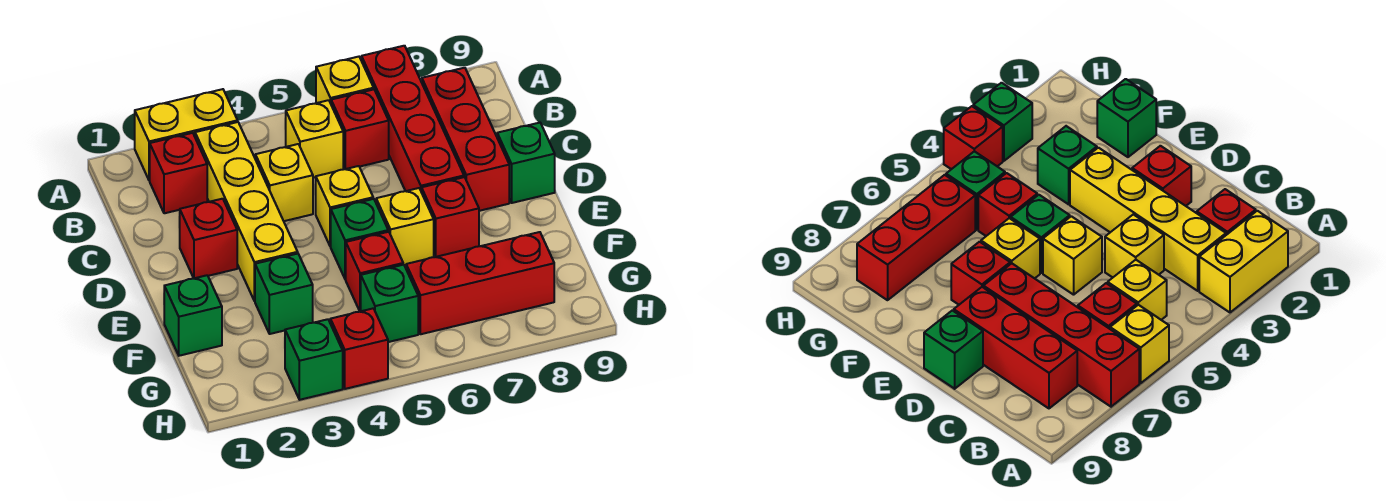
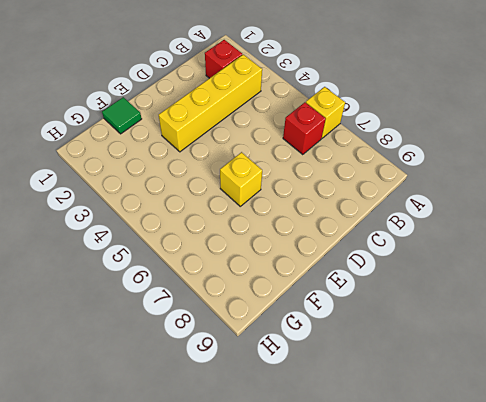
green 1x1 tile [102,97,142,134] -> green 1x1 brick [164,275,222,356]
none -> yellow 1x2 brick [135,89,238,181]
none -> red 1x4 brick [362,46,464,192]
none -> yellow 1x1 brick [285,100,343,178]

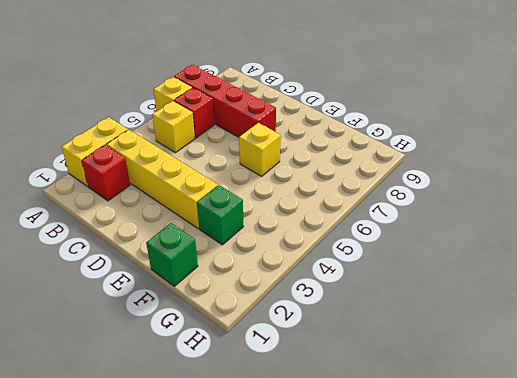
none -> red 1x3 brick [422,68,509,211]
none -> yellow 1x1 brick [255,144,313,221]
none -> red 1x1 brick [180,199,237,278]

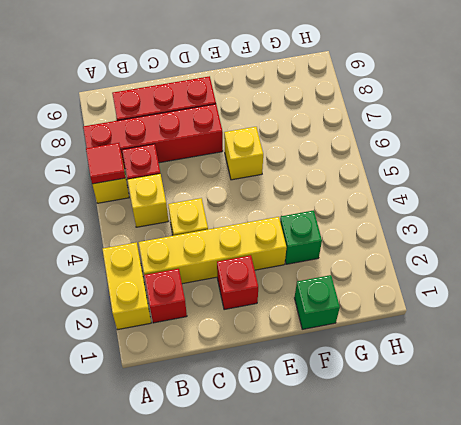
red 1x1 tile [86,143,125,184] -> none
none -> yellow 1x1 brick [315,166,373,247]
none -> green 1x1 brick [497,123,555,203]
none -> green 1x1 brick [331,199,388,279]

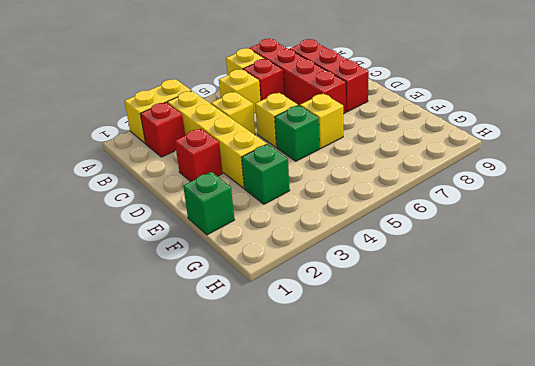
none -> green 1x1 brick [497,123,555,203]
none -> red 1x1 brick [422,177,479,257]
none -> red 1x1 brick [346,232,403,311]

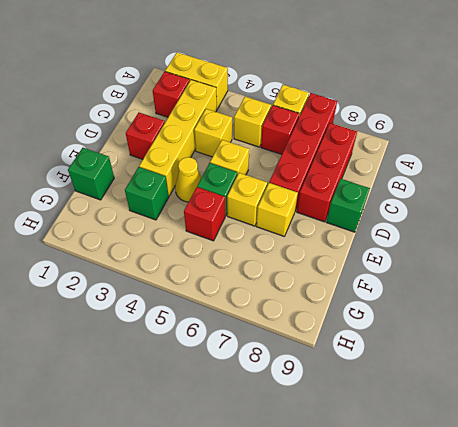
yellow 1x1 cone [175,157,201,202] -> none
yellow 1x1 brick [256,183,298,236] -> red 1x1 brick [422,177,479,257]
none -> green 1x1 brick [361,265,418,342]
none -> red 1x3 brick [406,232,554,334]
none -> green 1x1 brick [285,319,343,400]

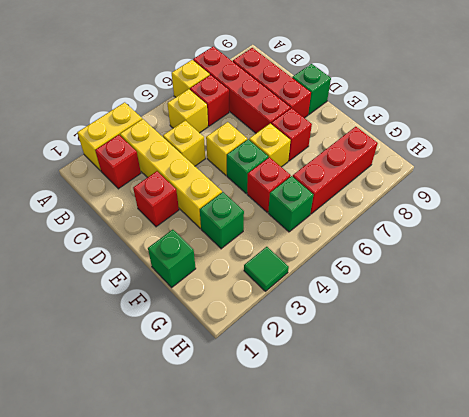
green 1x1 tile [244,247,289,291] -> green 1x1 brick [285,319,343,400]
none -> red 1x1 brick [330,308,388,389]

